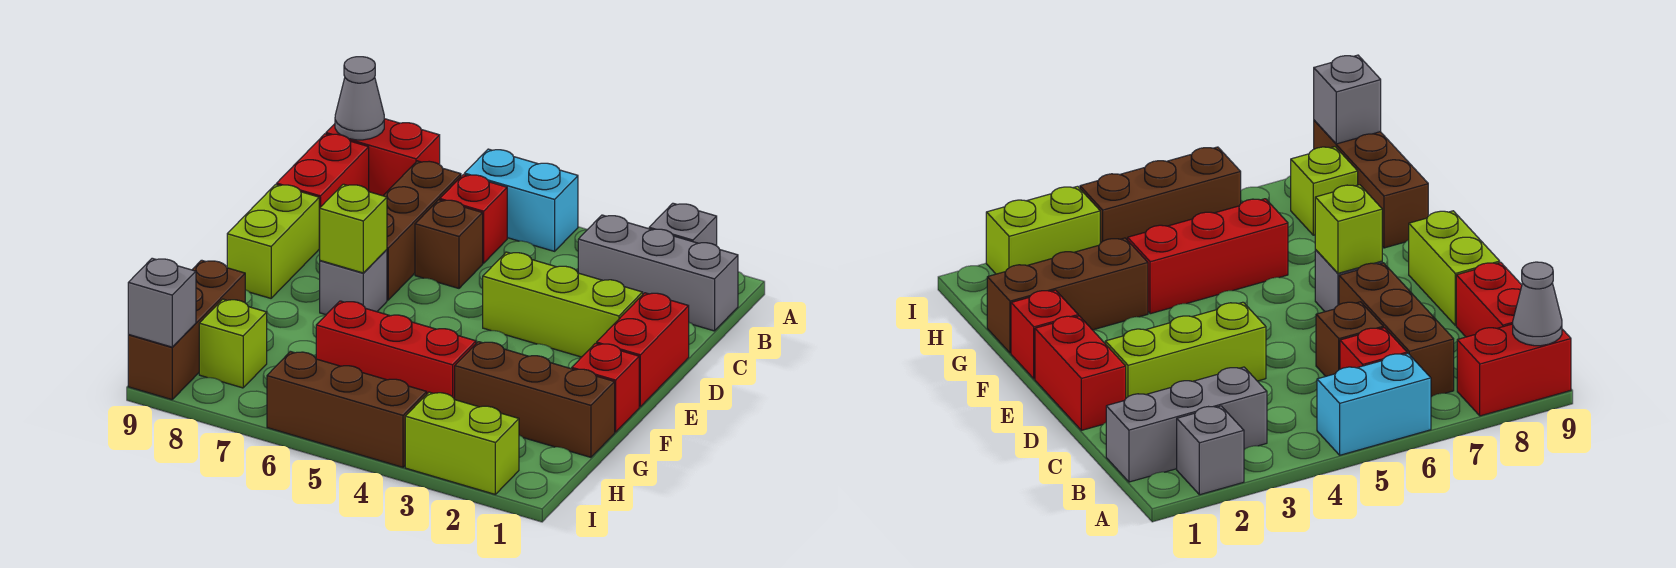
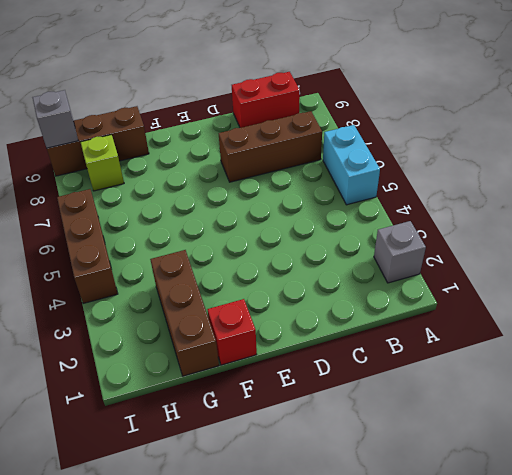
none -> red 1x2 brick [326,119,440,196]
none -> grey 1x3 brick [578,215,738,331]
none -> red 1x1 brick [440,174,507,263]

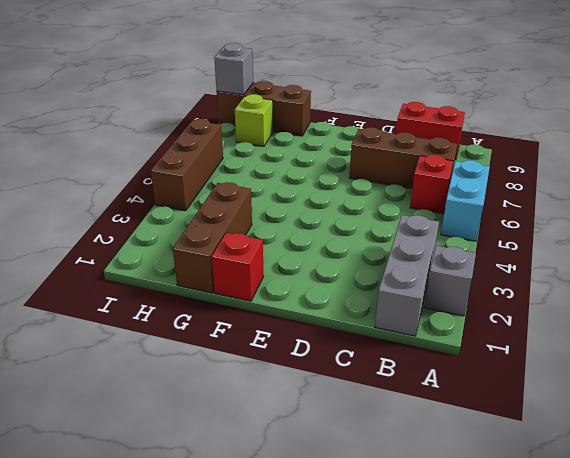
none -> red 1x2 brick [326,119,440,196]
none -> brown 1x1 brick [415,200,483,288]
none -> red 1x2 brick [597,293,689,407]

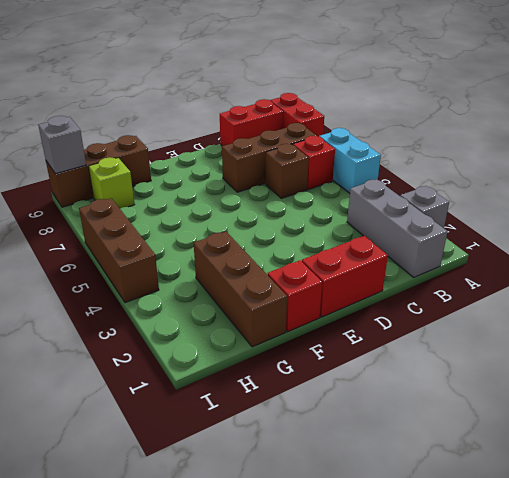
none -> lime 1x3 brick [483,252,643,357]
none -> lime 1x2 brick [227,184,319,298]
none -> grey 1x1 brick [320,250,387,315]

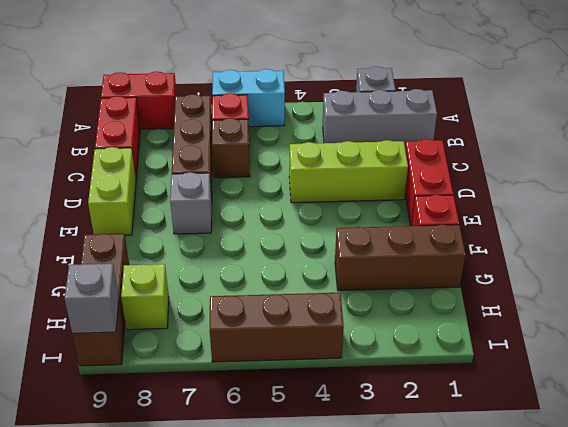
none -> red 1x3 brick [316,301,476,400]
none -> lime 1x2 brick [405,392,519,494]
none -> grey 1x1 cone [335,57,384,140]

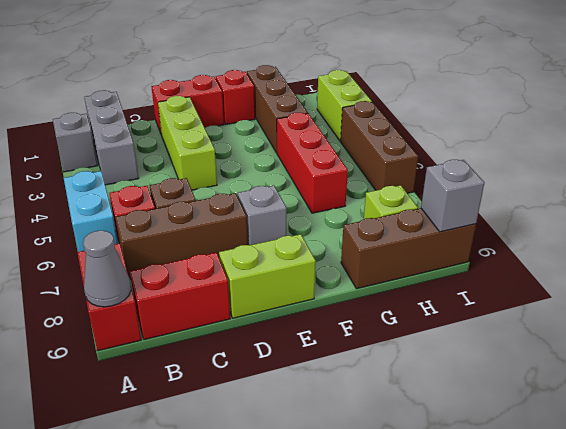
none -> lime 1x1 brick [319,184,387,273]

